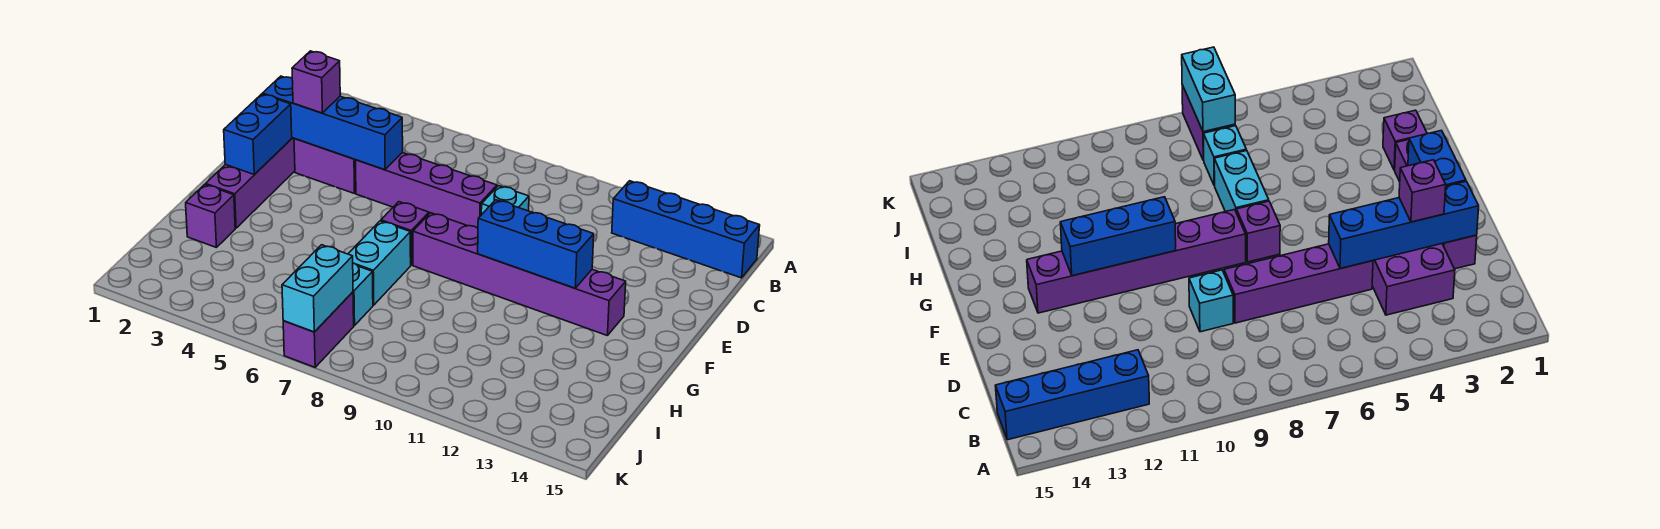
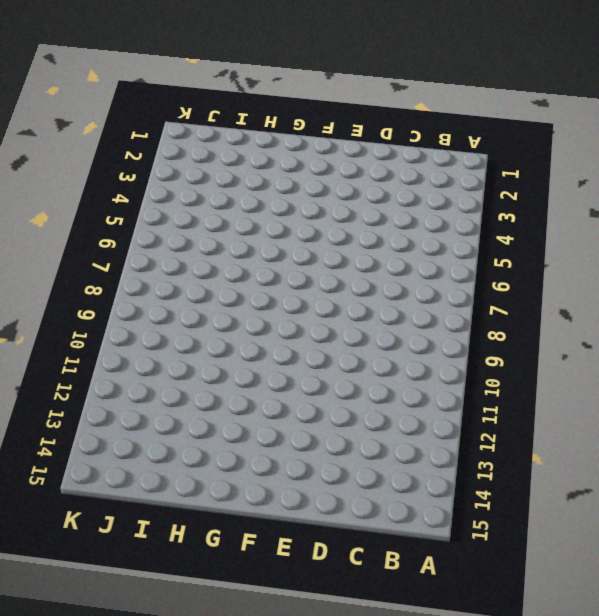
none -> blue 1x4 brick [612,181,760,278]
none -> purple 2x2 brick [294,138,356,194]
none -> purple 1x4 brick [206,138,295,228]

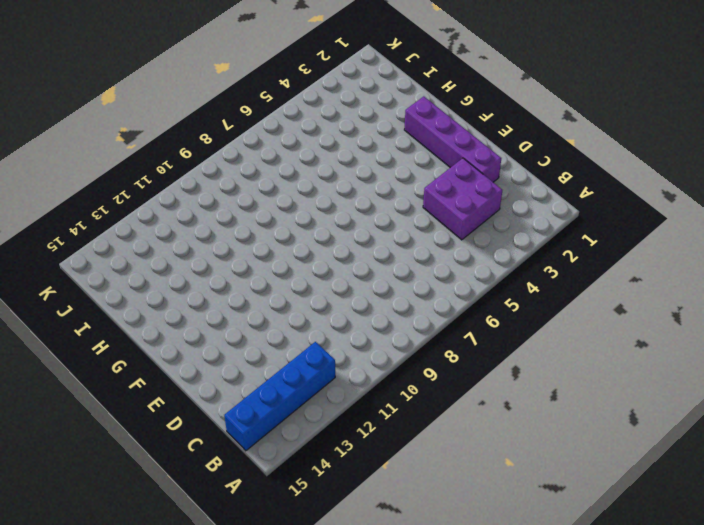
none -> purple 1x4 brick [356,153,497,228]
none -> cyan 1x1 brick [481,186,529,215]
none -> purple 1x1 brick [381,202,429,265]

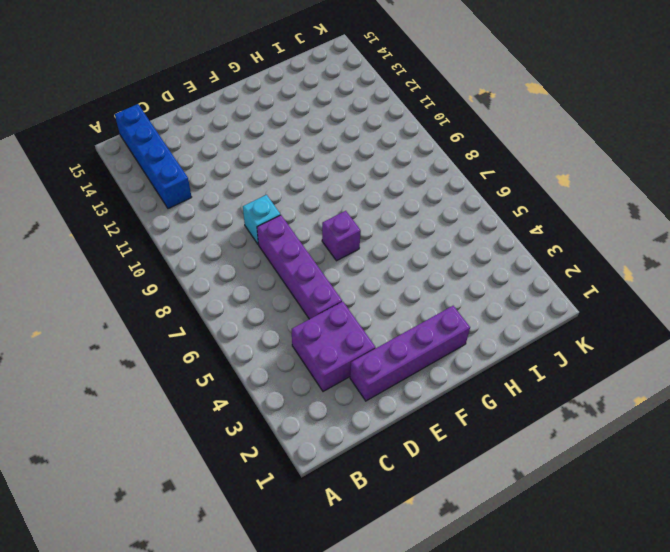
none -> purple 1x6 brick [413,213,626,336]
none -> cyan 1x2 brick [348,221,411,305]
none -> purple 1x1 brick [186,184,235,248]

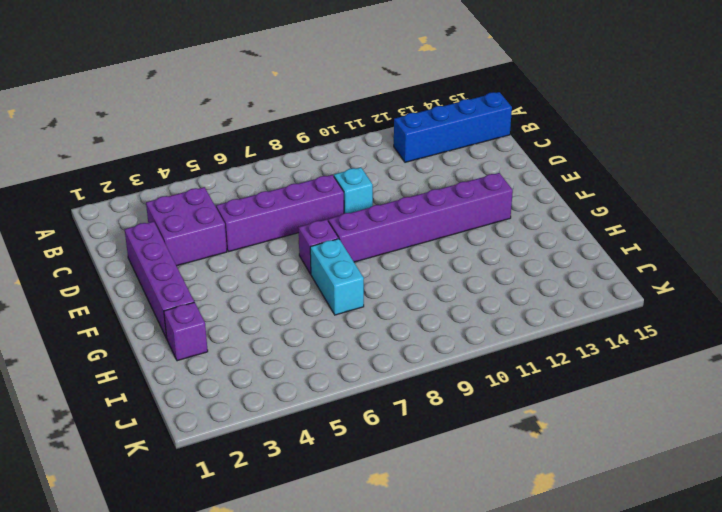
none -> cyan 1x1 brick [353,263,373,326]
none -> purple 1x2 brick [283,292,354,367]
none -> blue 1x4 brick [263,76,403,170]

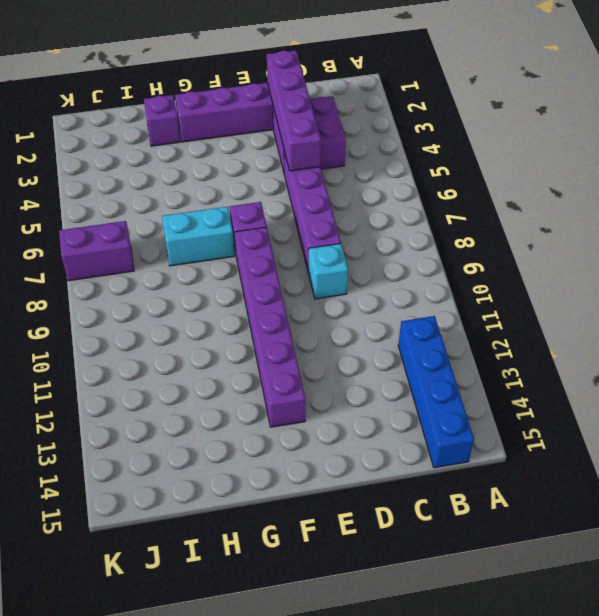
purple 1x4 brick [267,50,321,171] -> blue 1x4 brick [263,76,403,170]
none -> cyan 1x1 brick [353,263,373,326]
none -> blue 1x2 brick [224,94,292,175]
none -> blue 1x3 brick [478,200,594,288]

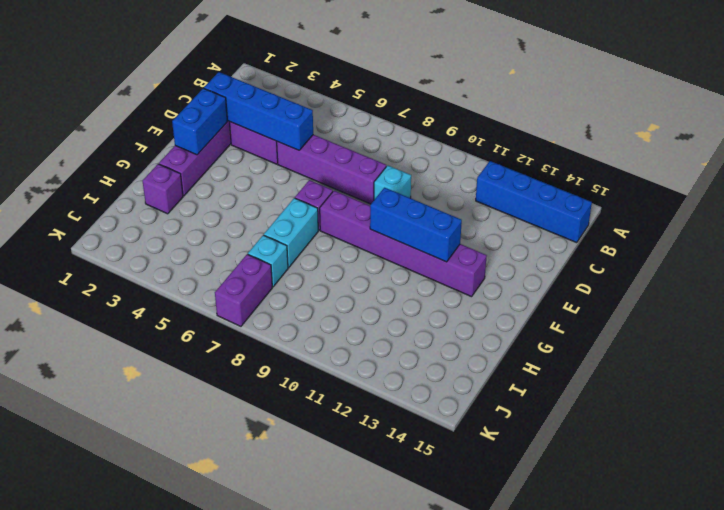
none -> cyan 1x2 brick [282,245,353,332]
none -> purple 1x1 brick [292,51,340,113]

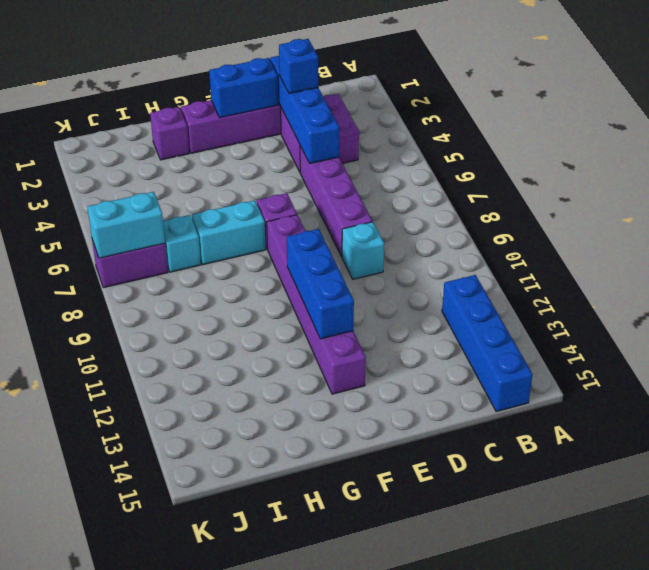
blue 1x1 brick [279,39,318,94] -> purple 1x1 brick [292,51,340,113]

